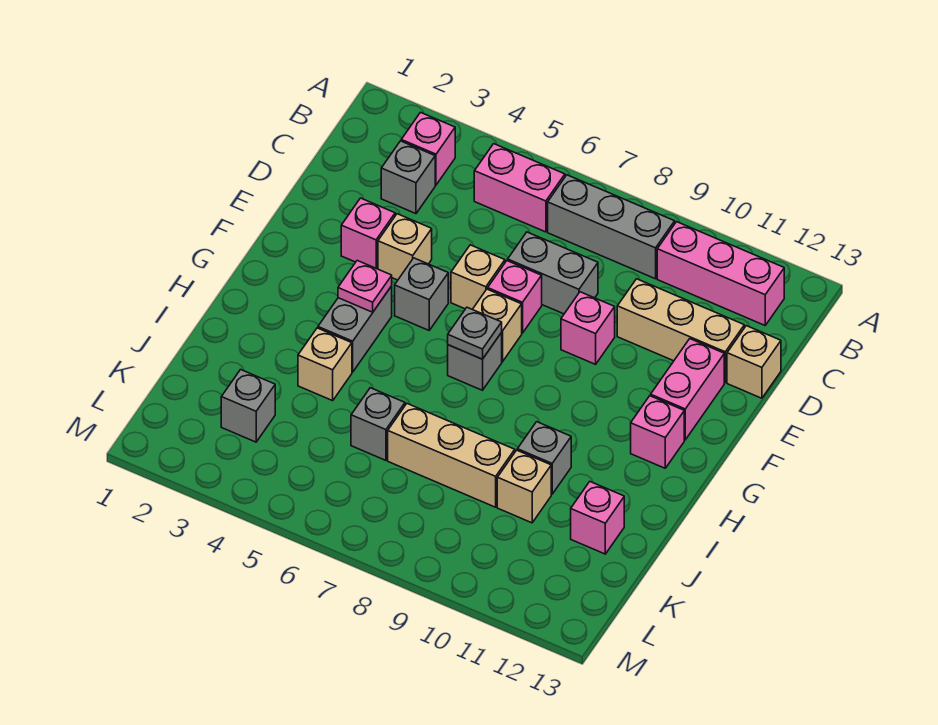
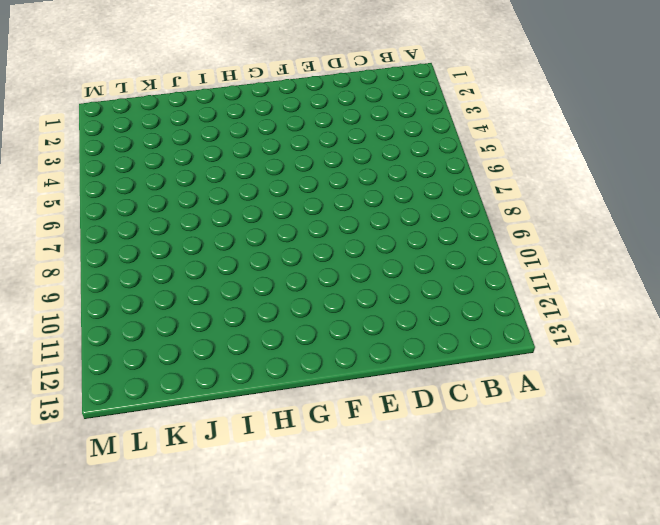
none -> pink 1x1 brick [401,112,455,185]
none -> pink 1x2 brick [474,144,565,232]
none -> grey 1x3 brick [548,175,675,279]

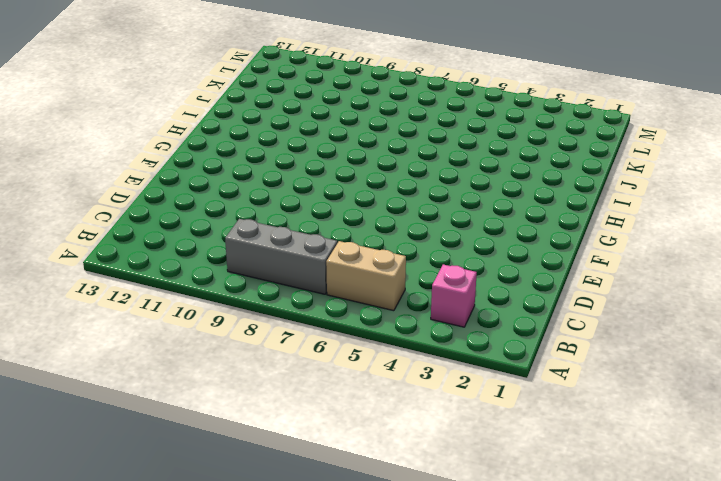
tan 1x2 brick [326,241,406,311] -> pink 1x2 brick [474,144,565,232]
none -> pink 1x3 brick [657,222,784,325]
none -> grey 1x1 brick [381,141,435,214]
none -> grey 1x2 brick [508,232,598,314]

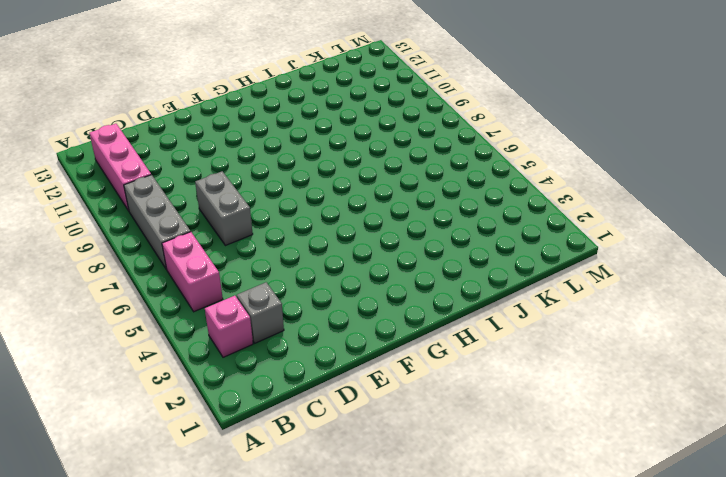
none -> tan 1x3 brick [617,279,744,383]
none -> tan 1x1 brick [727,326,781,398]
none -> pink 1x1 brick [341,198,395,269]

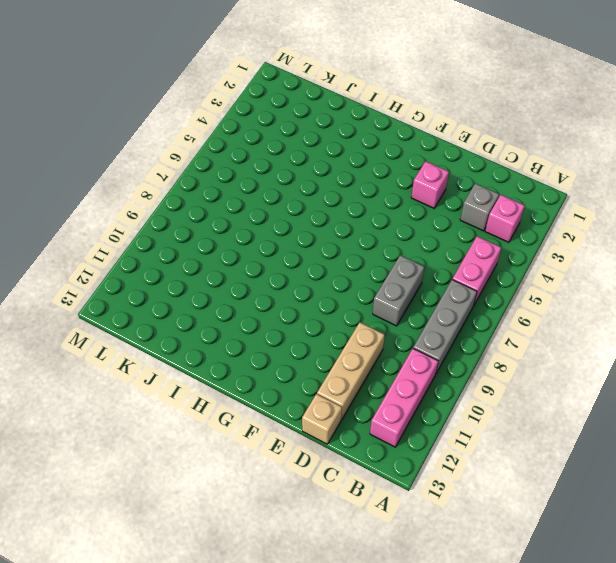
none -> tan 1x1 brick [378,214,432,280]
none -> tan 1x1 brick [451,245,505,309]
none -> pink 1x1 brick [488,261,542,333]

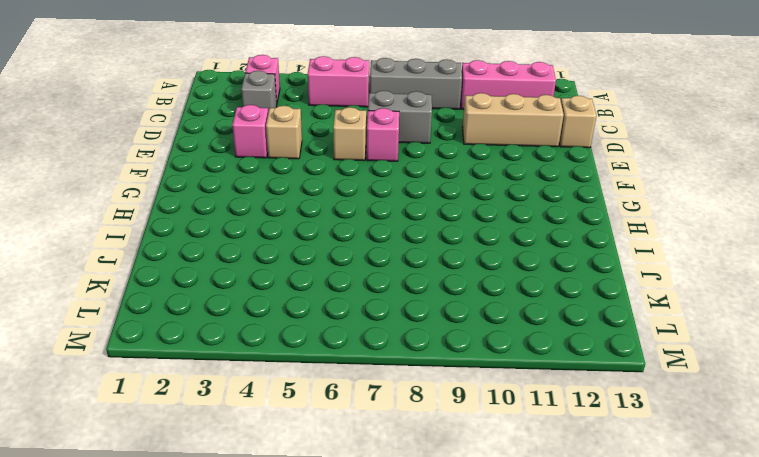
none -> pink 1x1 brick [561,292,615,364]
none -> pink 1x2 brick [651,339,724,440]
none -> grey 1x1 brick [395,258,448,330]

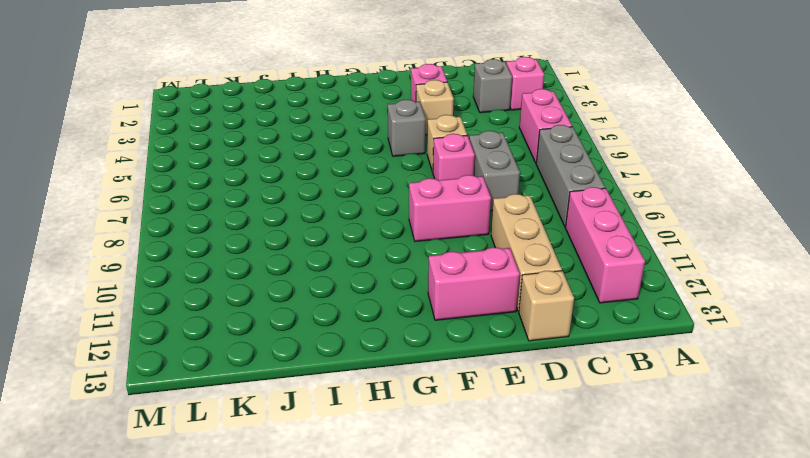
pink 1x2 brick [409,175,491,241] -> pink 1x1 brick [561,292,615,364]
none -> tan 1x1 brick [473,289,522,362]
none -> grey 1x2 brick [318,286,392,372]
none -> grey 1x1 brick [448,333,502,390]

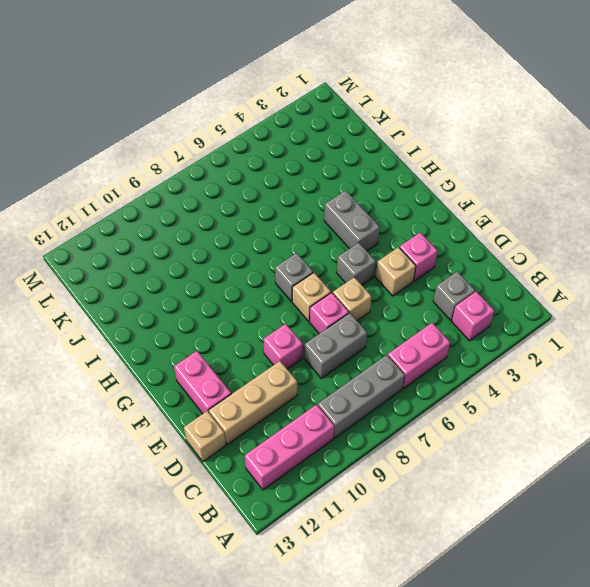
none -> pink 1x1 brick [631,396,684,468]
none -> tan 1x1 brick [298,328,352,401]
none -> grey 1x1 brick [517,422,571,494]

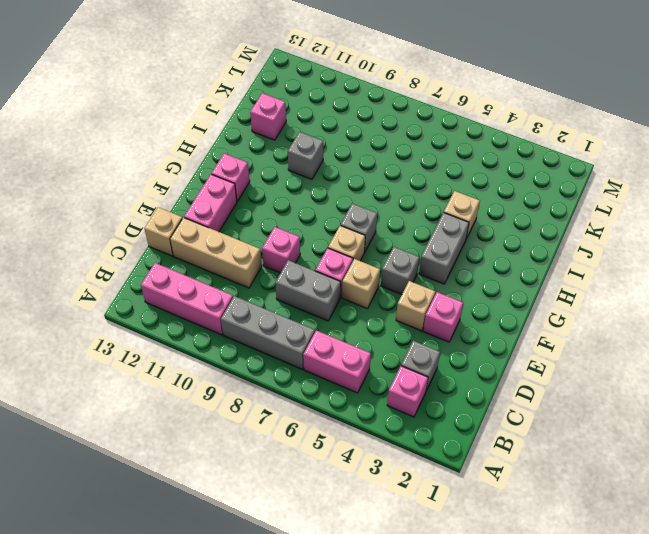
none -> grey 1x1 brick [351,388,405,460]
none -> tan 1x3 brick [388,404,515,507]
none -> tan 1x1 brick [497,450,551,523]

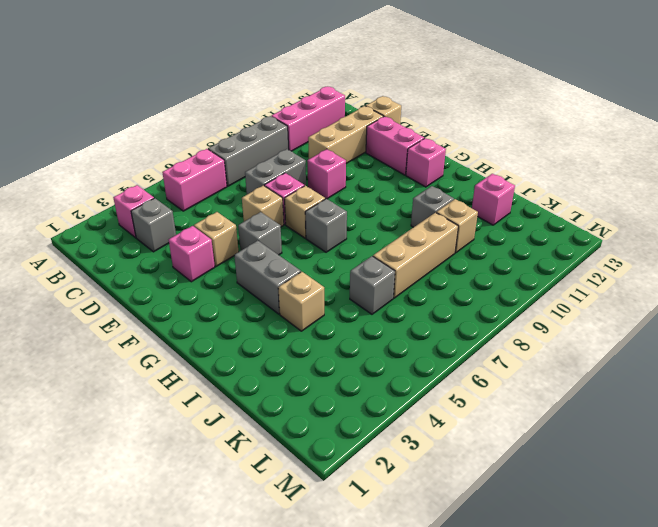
none -> grey 1x1 brick [221,370,275,442]
none -> pink 1x1 plate [338,261,392,312]
none -> grey 1x1 plate [448,307,502,359]

